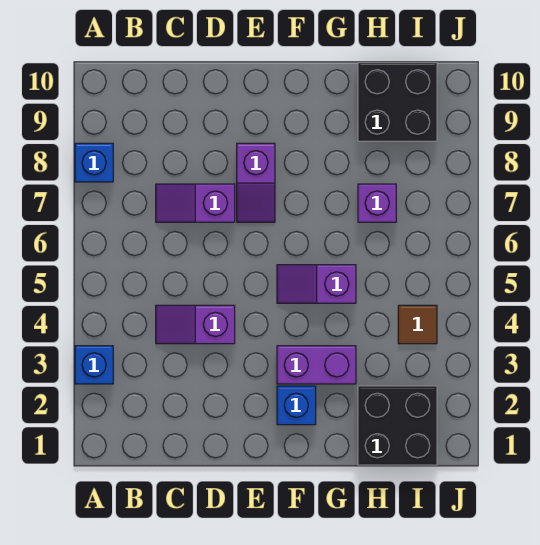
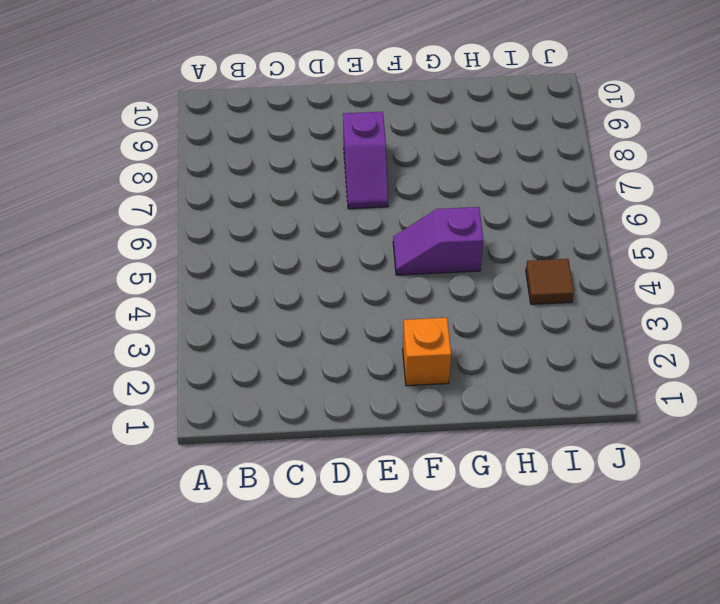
orange 1x1 brick [403,318,451,386] -> blue 1x1 brick [277,386,316,425]
none -> blue 1x1 brick [75,346,113,384]
none -> blue 1x1 brick [75,143,113,182]
none -> purple 1x2 slope [156,305,235,344]

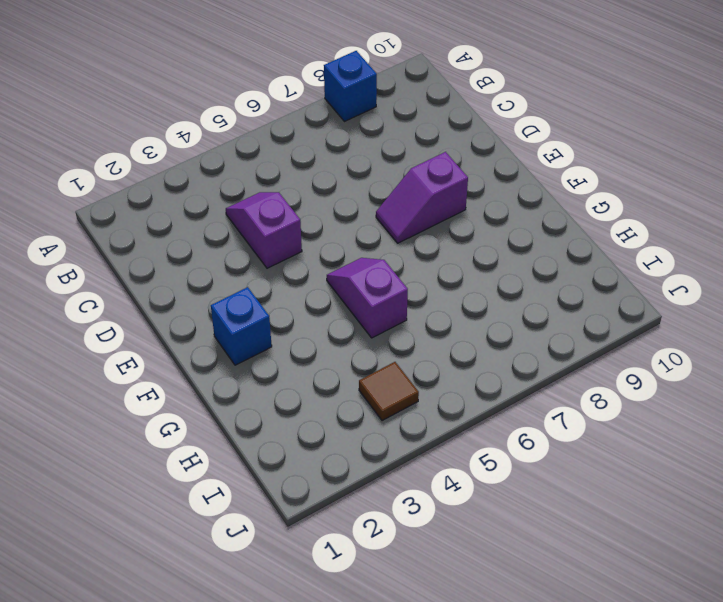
none -> blue 1x1 brick [75,346,113,384]
none -> purple 1x2 slope [156,184,235,222]
none -> purple 1x2 brick [277,346,356,384]

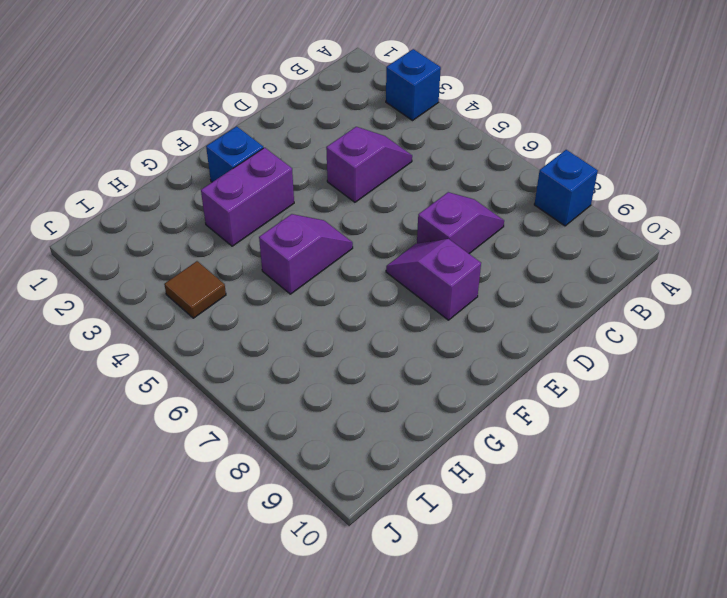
none -> black 2x2 brick [358,386,437,465]
none -> purple 1x1 brick [358,184,396,222]
none -> black 2x2 brick [358,63,437,141]

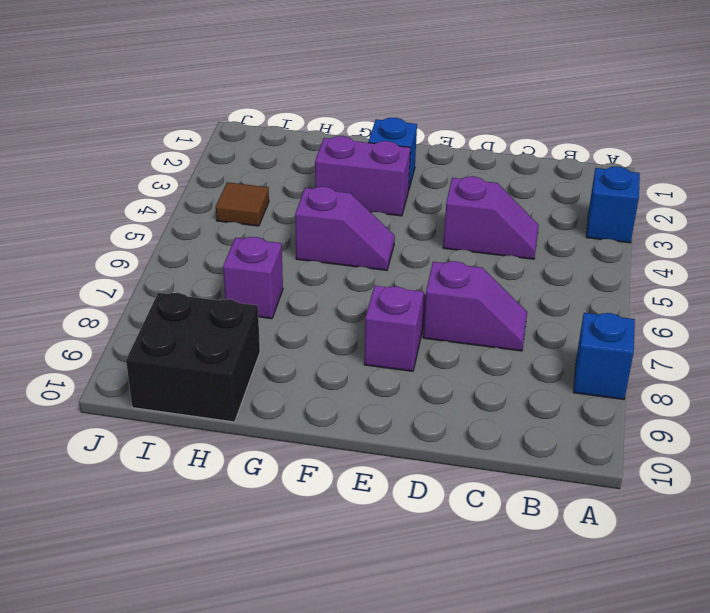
none -> black 2x2 brick [358,386,437,465]

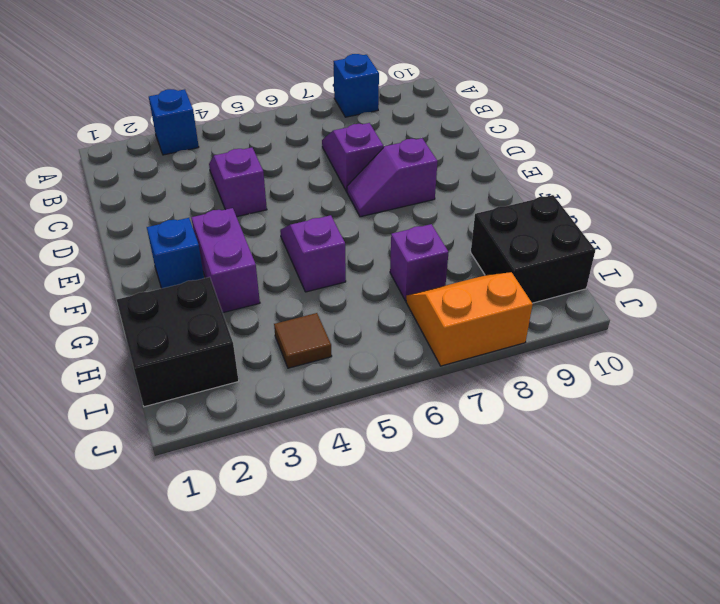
orange 2x2 slope [406,272,533,366] -> none

